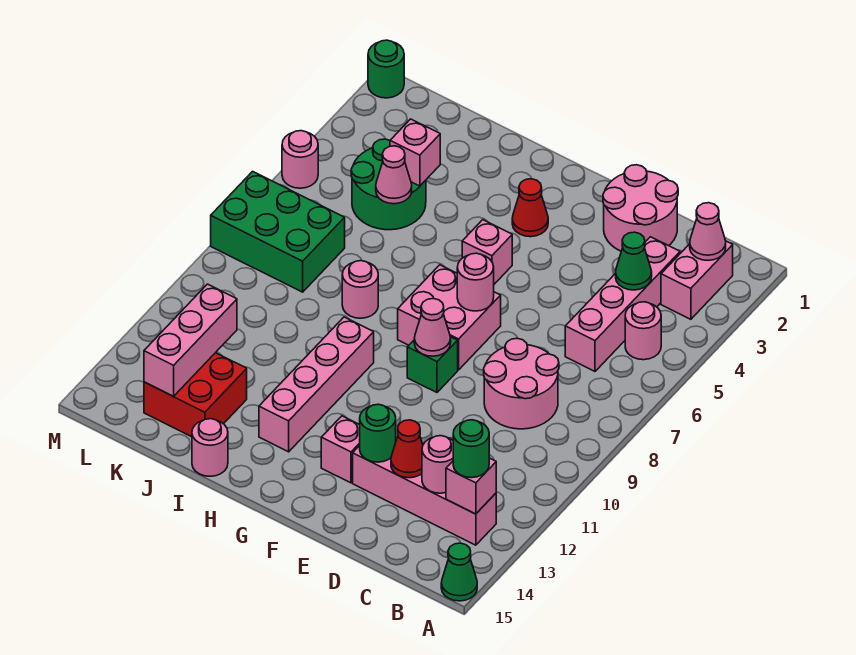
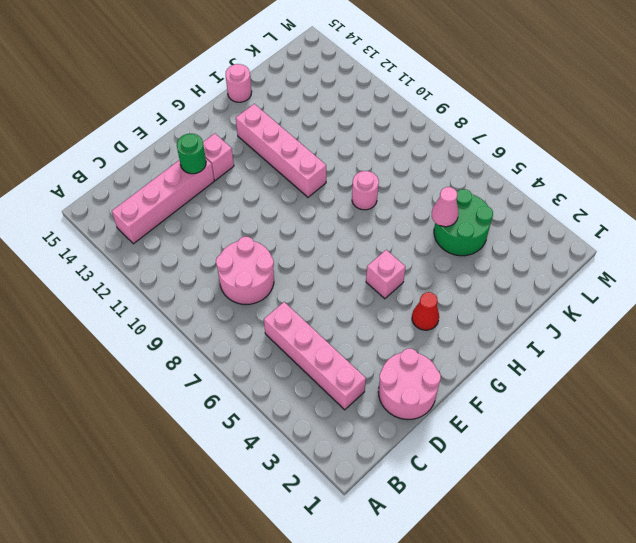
none -> green 1x1 cone [441,543,477,601]
none -> pink 1x2 brick [661,241,733,319]
none -> pink 1x1 round brick [625,302,661,360]
none -> pink 2x2 brick [398,265,501,370]

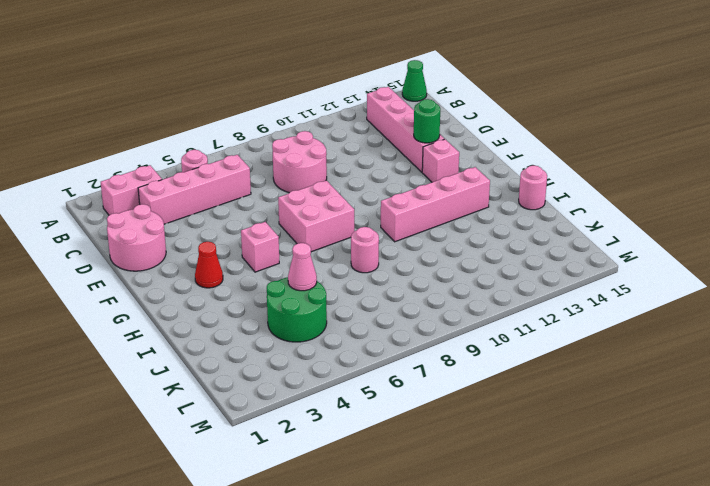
none -> green 1x1 brick [407,337,458,392]
none -> red 2x2 brick [144,353,247,437]
none -> green 2x3 brick [211,171,345,292]
none -> green 1x1 round brick [368,40,404,98]

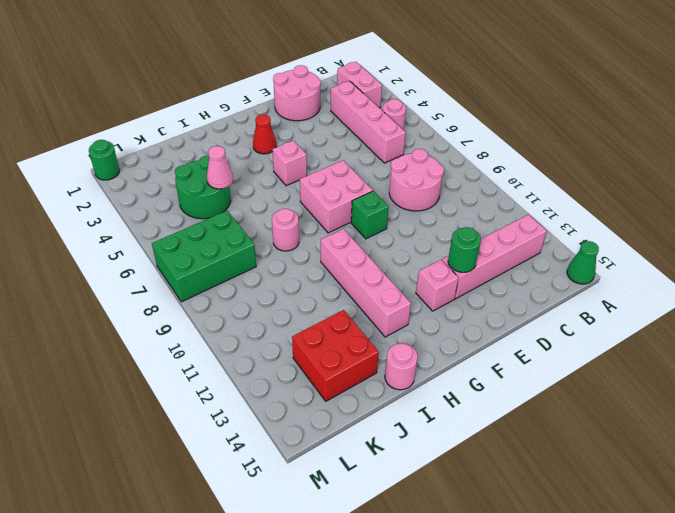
none -> pink 1x1 round brick [282,131,318,188]
none -> pink 1x1 cone [690,203,726,260]
none -> pink 1x1 brick [446,458,496,514]
none -> green 1x1 cone [616,232,652,290]

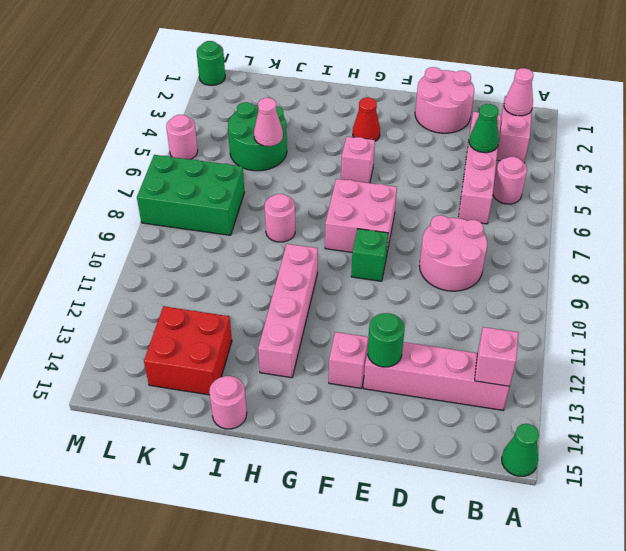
none -> pink 1x1 round brick [422,436,453,493]
none -> red 1x1 cone [391,420,423,478]
none -> pink 1x1 round brick [457,253,494,311]
none -> pink 1x1 cone [414,299,451,356]

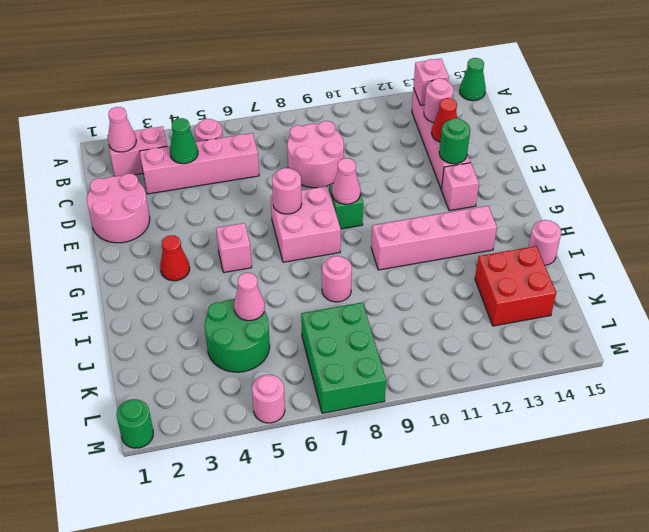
none -> pink 1x1 brick [390,119,440,186]
none -> pink 1x3 brick [144,284,237,396]
none -> green 1x1 round brick [453,420,489,478]

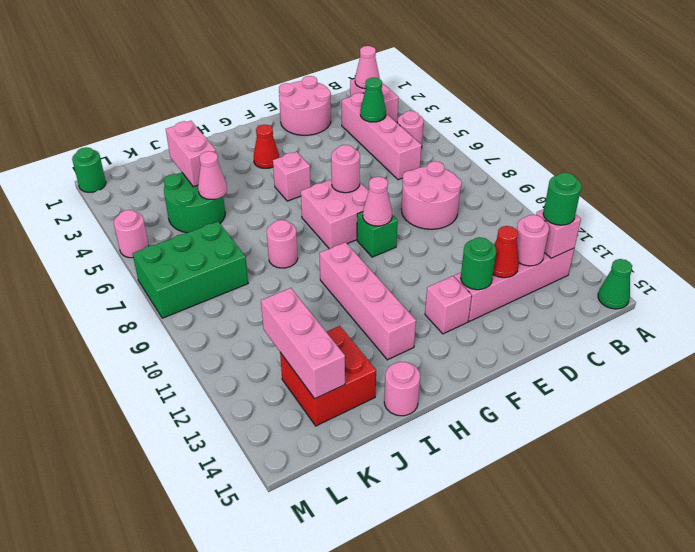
pink 1x2 brick [166,121,216,187] -> pink 1x1 brick [390,119,440,186]

